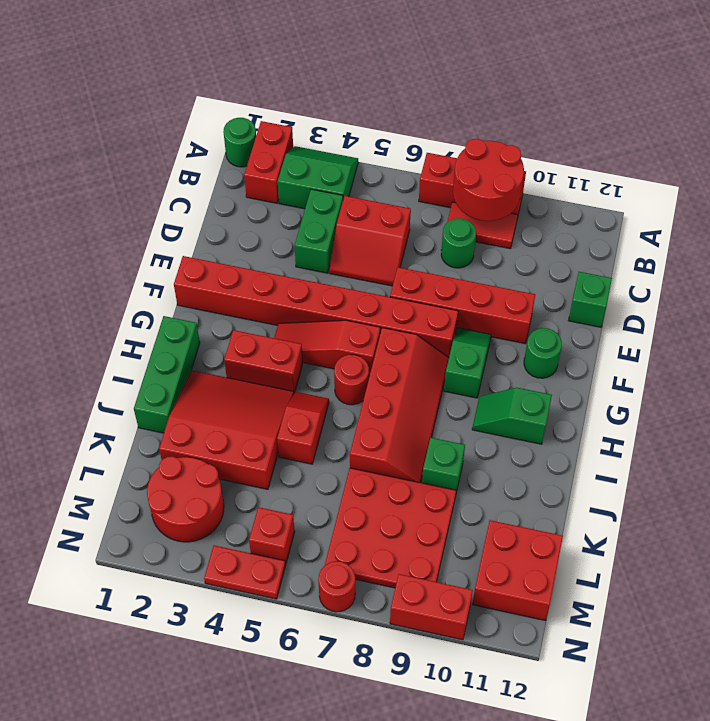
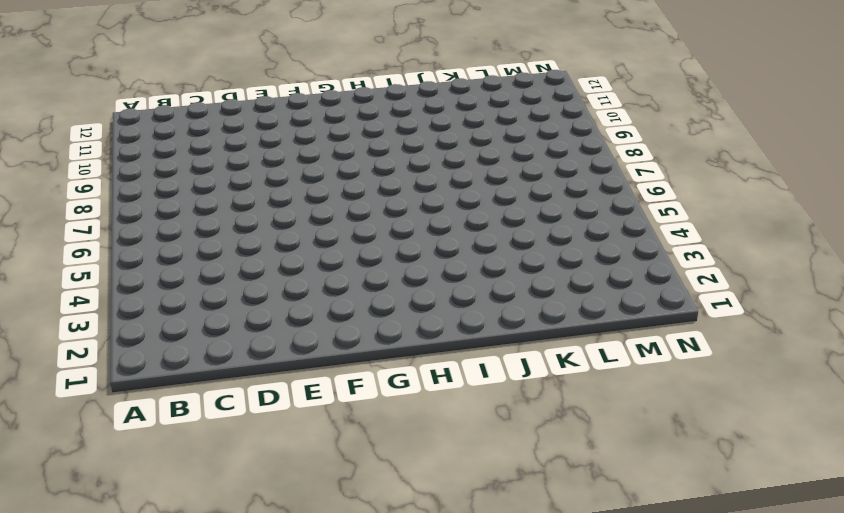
none -> green 1x1 round brick [223,118,256,167]
none -> red 1x2 brick [244,121,293,203]
none -> green 2x2 slope [278,146,358,209]
none -> red 1x3 brick [419,153,526,218]

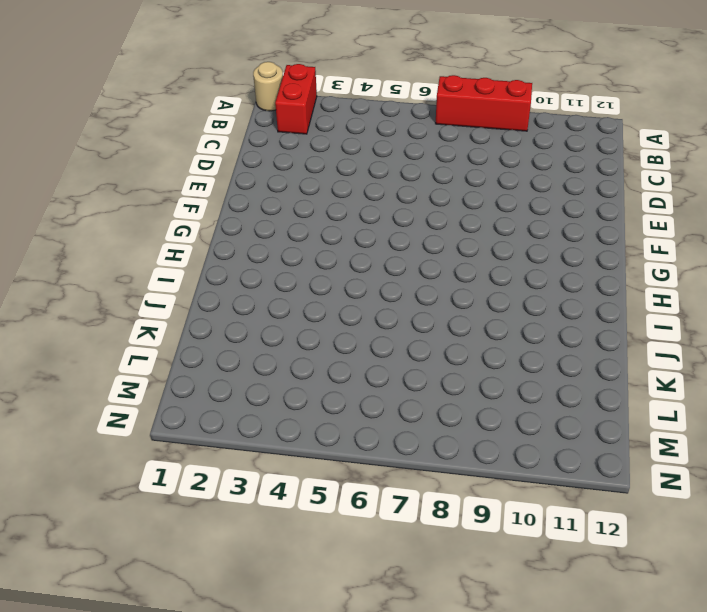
tan 1x1 round brick [253,62,283,111] -> green 1x1 round brick [223,118,256,167]
none -> green 2x2 slope [278,146,358,209]
none -> red 1x2 tile [447,202,518,249]
none -> green 1x2 brick [295,189,343,273]
none -> red 2x2 slope [329,196,411,286]

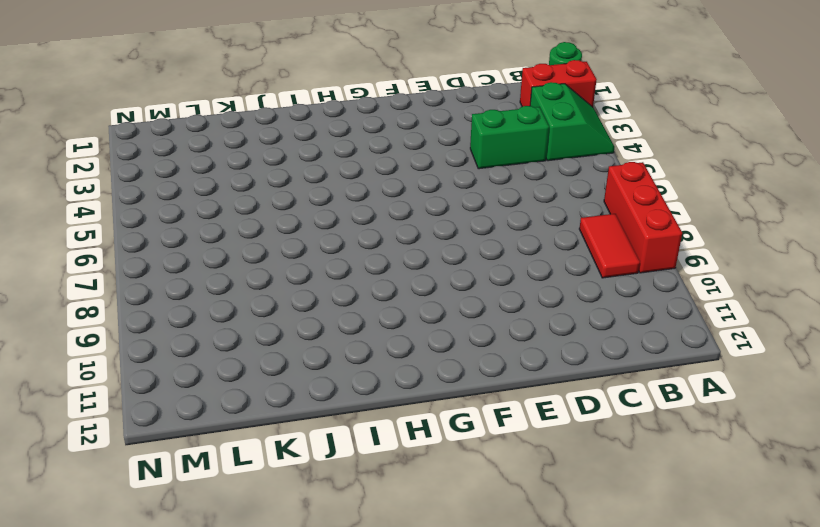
none -> red 2x2 slope [329,196,411,286]
none -> green 1x1 round brick [441,218,476,268]
none -> green 1x1 brick [568,272,612,327]
none -> red 1x4 brick [390,267,535,344]

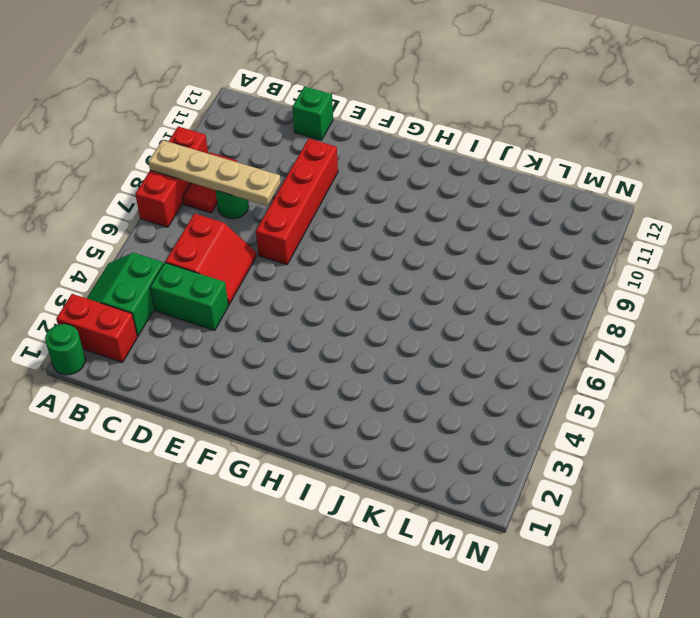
tan 1x4 plate [149,140,281,206] -> red 2x2 round brick [453,139,524,221]
none -> red 1x8 brick [174,256,458,357]
none -> green 1x2 slope [444,328,491,398]
none -> green 1x1 round brick [524,328,562,378]
none -> red 1x3 slope [274,320,380,376]

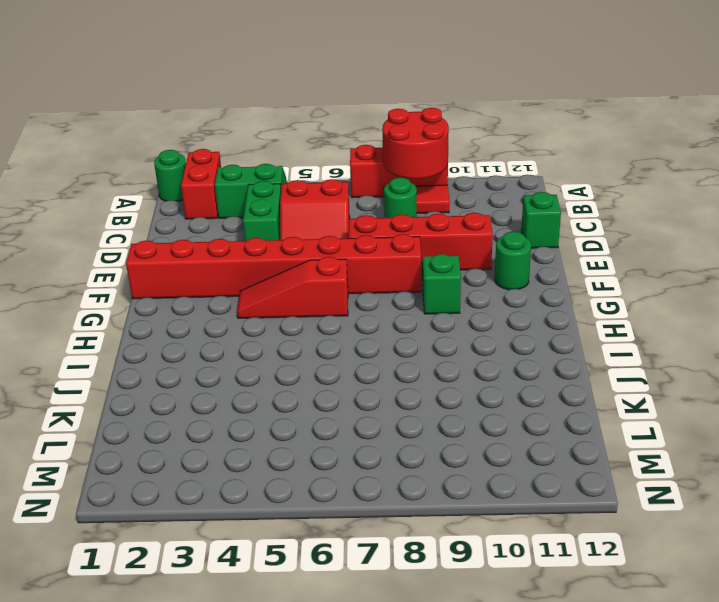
none -> red 2x4 slope [350,328,449,483]
none -> green 1x3 brick [134,316,200,433]
none -> red 1x2 brick [224,330,303,393]
none -> red 1x1 round brick [334,355,369,405]

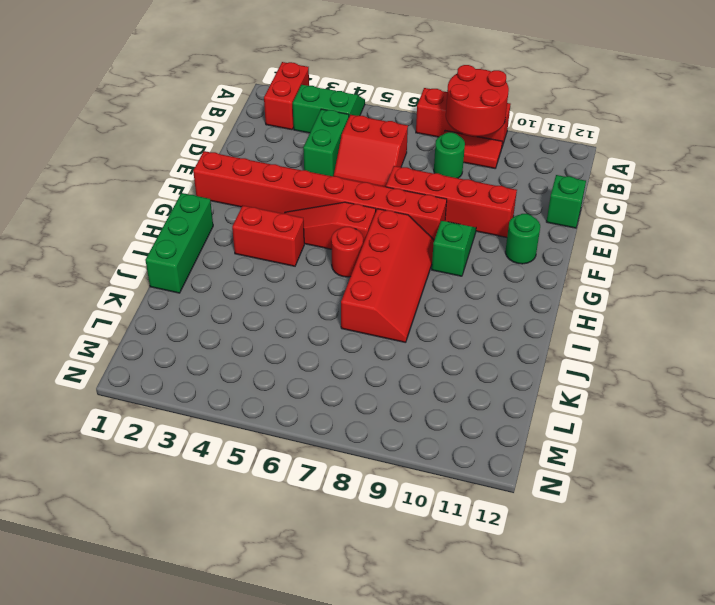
none -> green 1x1 round brick [223,118,256,167]
none -> green 1x2 slope [472,388,552,444]
none -> red 3x3 slope [159,370,294,489]
none -> red 1x2 slope [277,392,329,464]

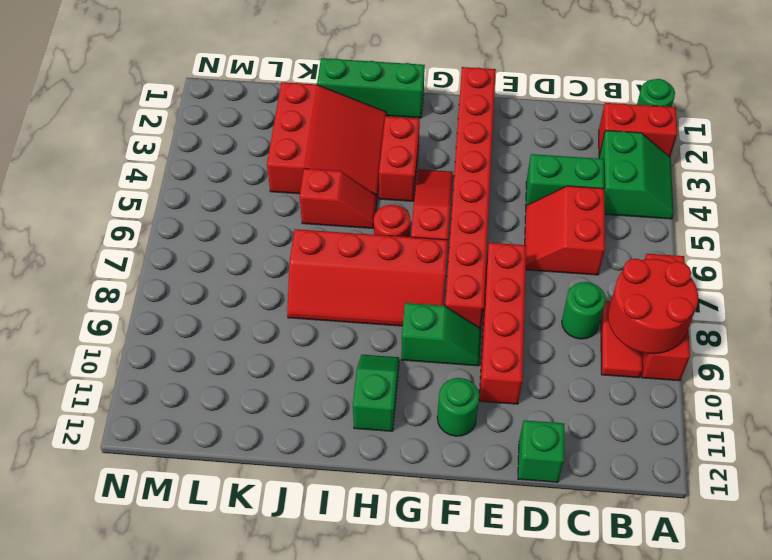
none -> green 1x1 brick [422,438,465,492]
none -> red 3x3 plate [325,468,456,588]
none -> red 2x2 round brick [147,456,224,542]
none -> red 2x2 brick [473,520,563,620]

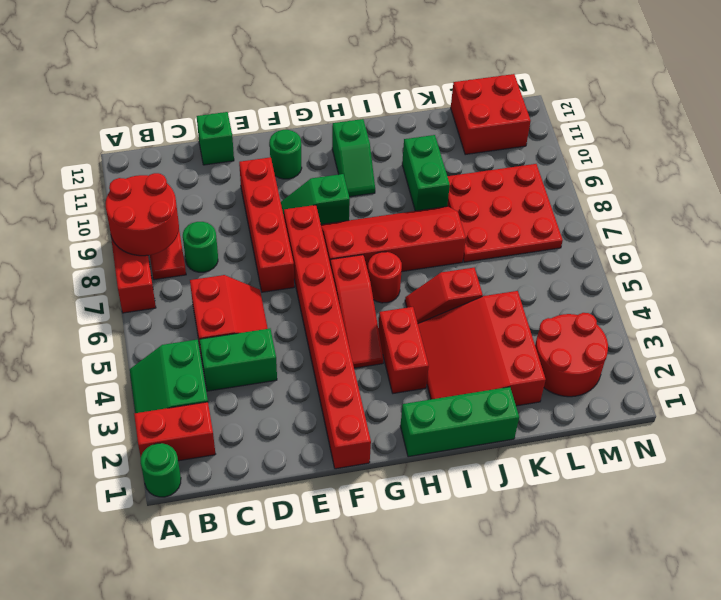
green 1x2 brick [402,135,450,211] -> green 1x1 brick [422,438,465,492]
none -> red 1x1 brick [249,507,295,564]
none -> red 1x2 plate [204,545,285,599]
none -> red 1x1 round brick [318,561,355,612]
none -> red 1x2 brick [390,574,473,640]

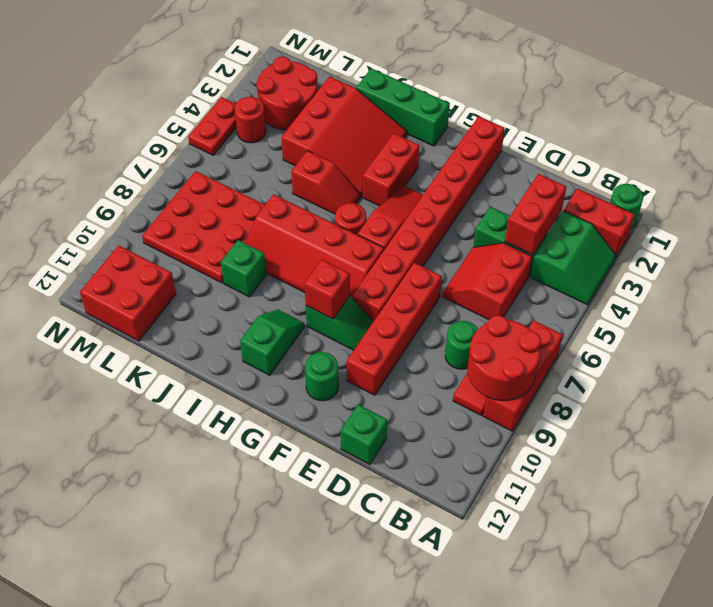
red 1x2 brick [505,174,566,255] -> red 1x2 brick moved to [390,574,473,640]
red 1x1 brick [304,260,350,319] -> red 1x1 brick moved to [249,507,295,564]
red 1x1 round brick [235,97,266,143] -> red 1x1 round brick moved to [318,561,355,612]

